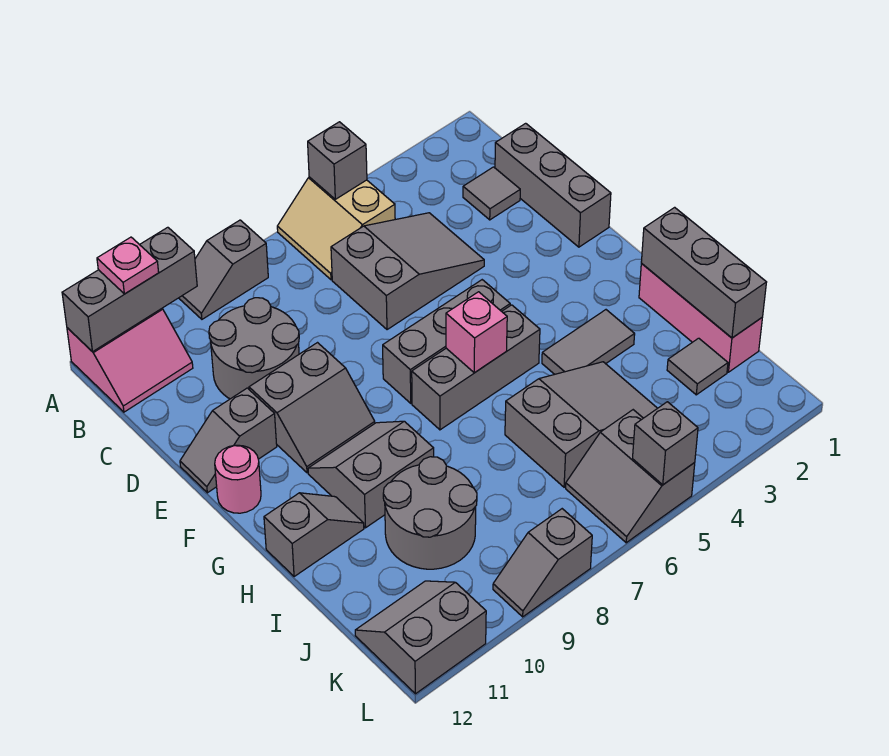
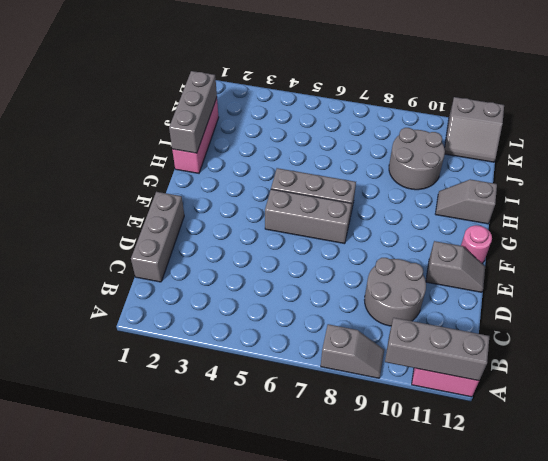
none -> tan 2x2 slope [277,177,395,280]
none -> grey 1x1 tile [463,167,520,220]
none -> grey 2x3 slope [331,213,484,330]

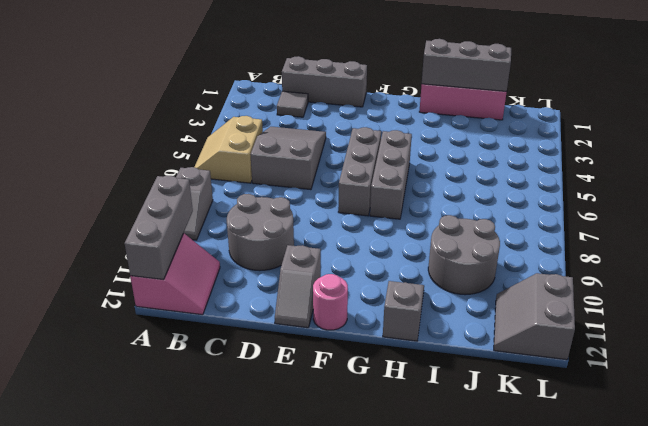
tan 2x2 slope [195,116,263,183] -> tan 2x2 slope turned to [277,177,395,280]
none -> grey 2x2 slope [249,343,375,473]
none -> grey 2x2 slope [308,421,434,528]
none -> grey 1x2 tile [542,310,635,374]

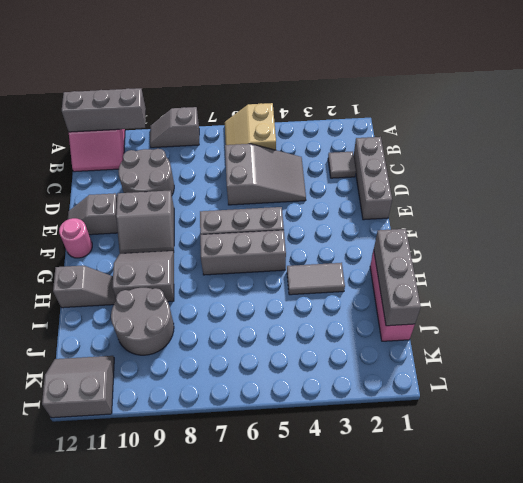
none -> grey 2x3 slope [505,362,657,487]
none -> grey 1x1 tile [667,338,728,395]
none -> grey 2x2 slope [566,410,695,543]

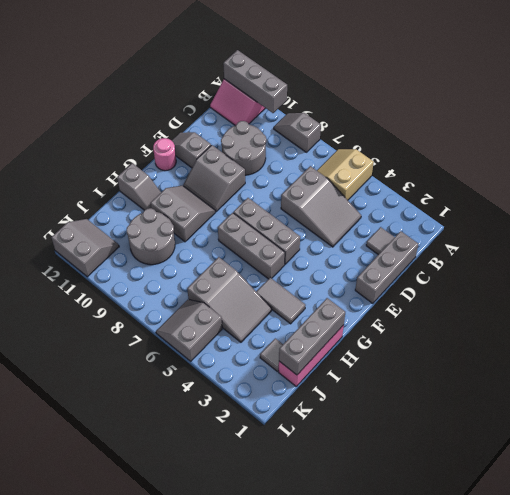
none -> grey 1x2 slope [493,509,592,617]
none -> grey 1x1 brick [308,122,367,199]
none -> pink 1x1 brick [446,292,507,373]

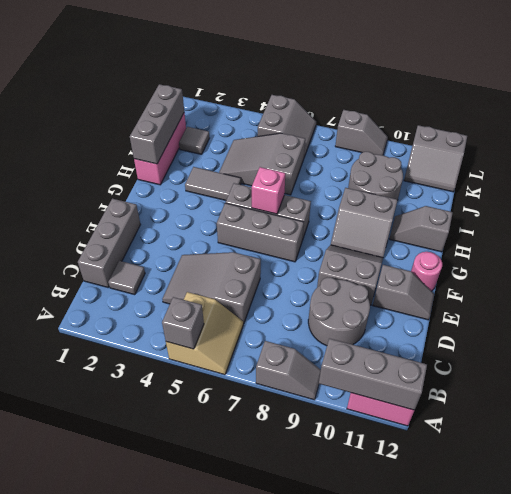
none -> grey 1x1 brick [633,402,698,485]
none -> pink 1x1 plate [97,237,159,294]

